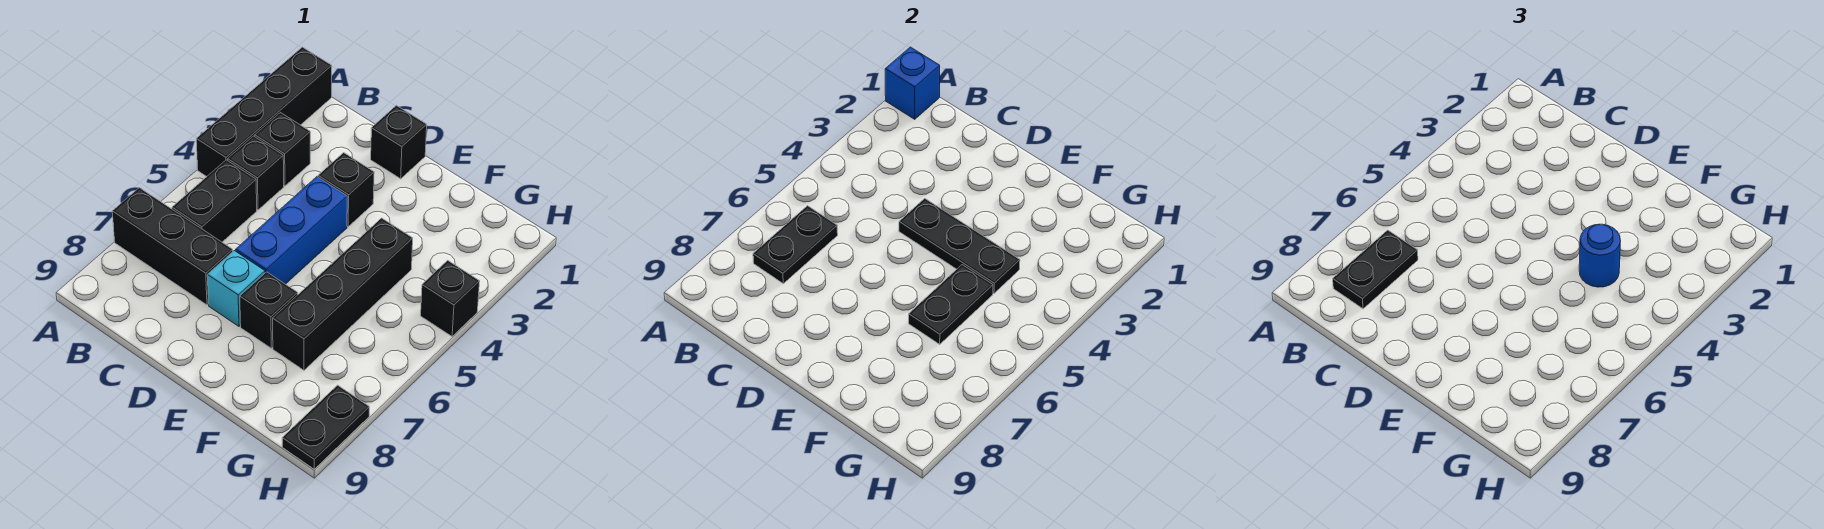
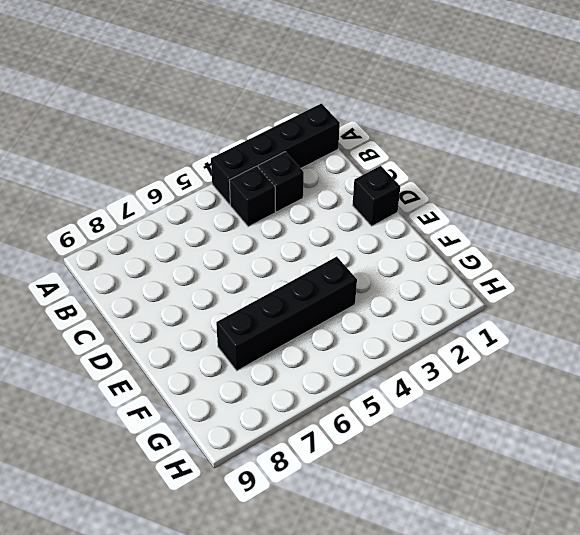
none -> black 1x3 brick [112,188,233,305]
none -> black 1x2 brick [172,160,257,242]
none -> black 1x1 brick [318,153,374,227]

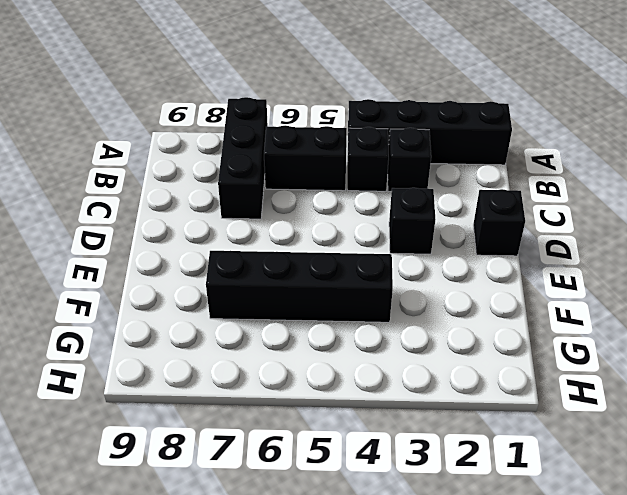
none -> blue 1x3 brick [236,177,347,284]
none -> cyan 1x1 brick [207,251,265,326]
none -> black 1x1 brick [240,272,298,348]

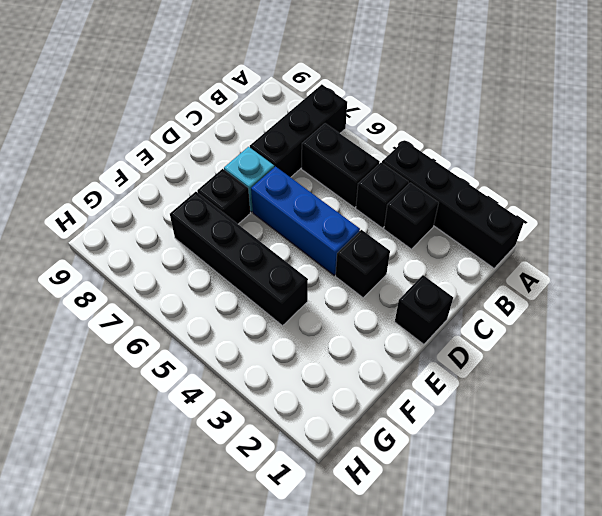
none -> black 1x1 brick [421,260,480,336]
none -> black 1x2 plate [282,385,369,469]
none -> blue 1x1 brick [885,47,940,119]

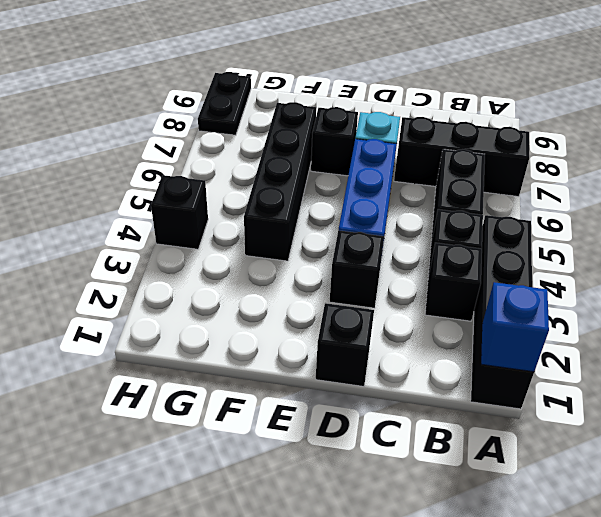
none -> black 1x2 plate [753,206,838,283]
none -> black 1x3 plate [899,198,1020,293]
none -> black 1x2 plate [909,265,993,344]

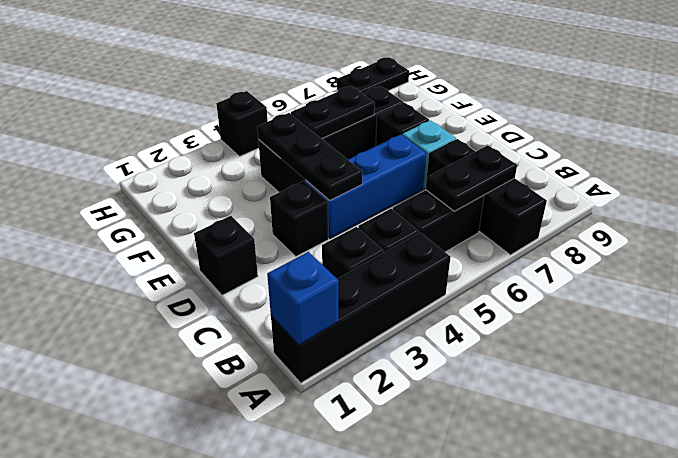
none -> black 1x2 plate [1333,230,1418,309]
none -> blue 1x1 round brick [1579,224,1620,287]

